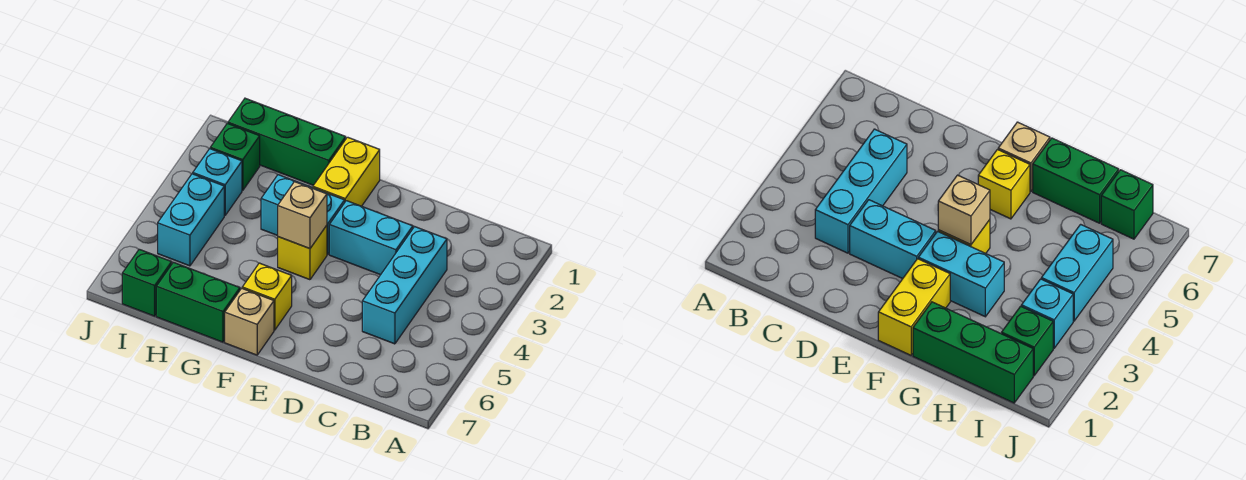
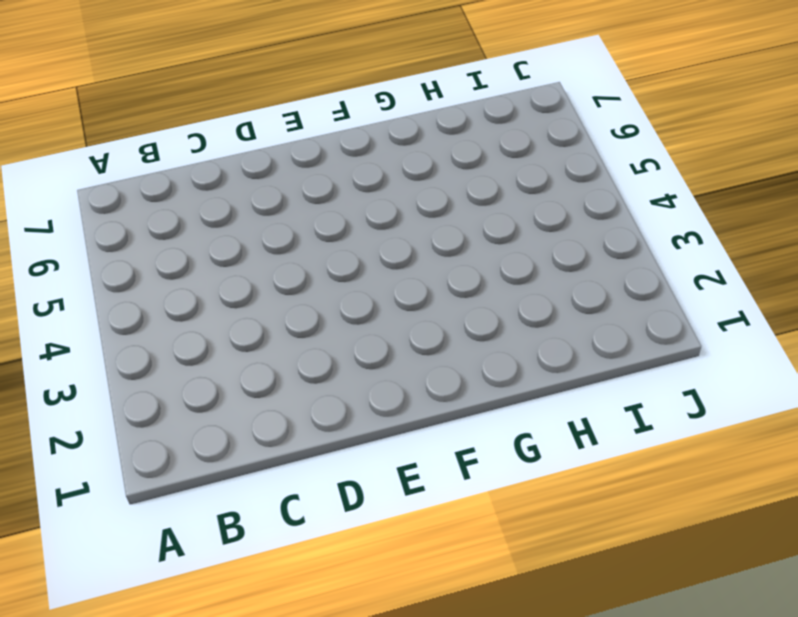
none -> cyan 1x3 brick [362,227,447,344]
none -> cyan 1x2 brick [329,201,413,275]
none -> yellow 1x2 brick [313,137,380,206]

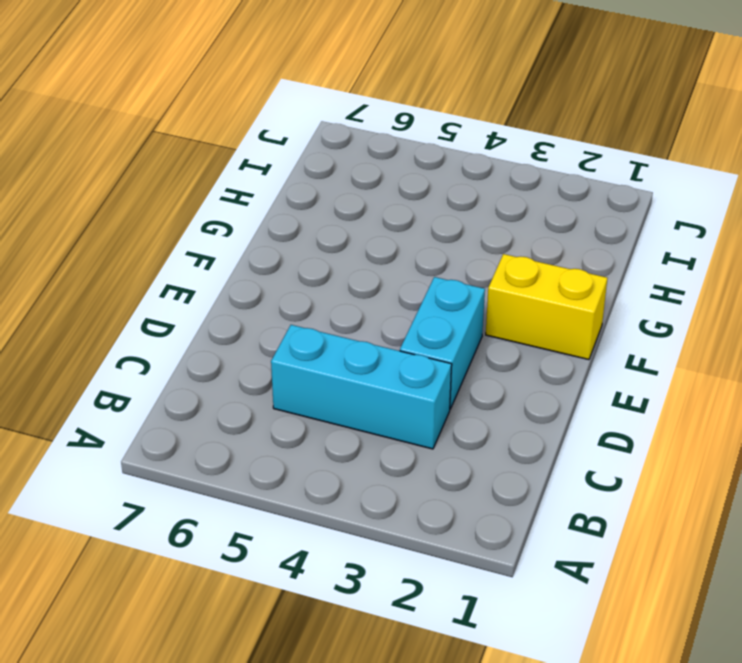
none -> cyan 1x2 brick [261,175,345,254]
none -> yellow 1x1 brick [278,225,327,280]
none -> yellow 1x1 brick [242,263,292,330]

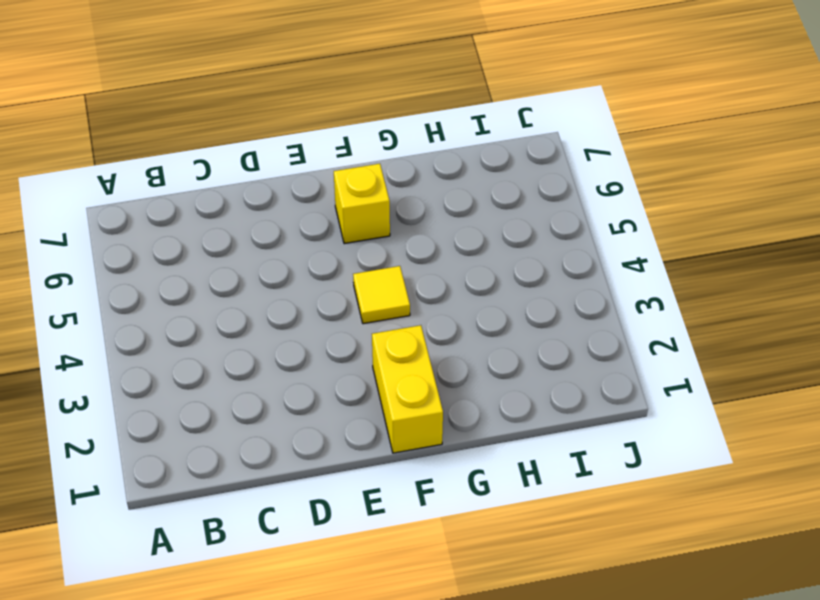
yellow 1x1 tile [353,266,410,324] -> yellow 1x1 brick [278,225,327,280]
none -> cyan 1x3 brick [362,227,447,344]
none -> cyan 1x2 brick [329,201,413,275]
none -> cyan 1x2 brick [261,175,345,254]

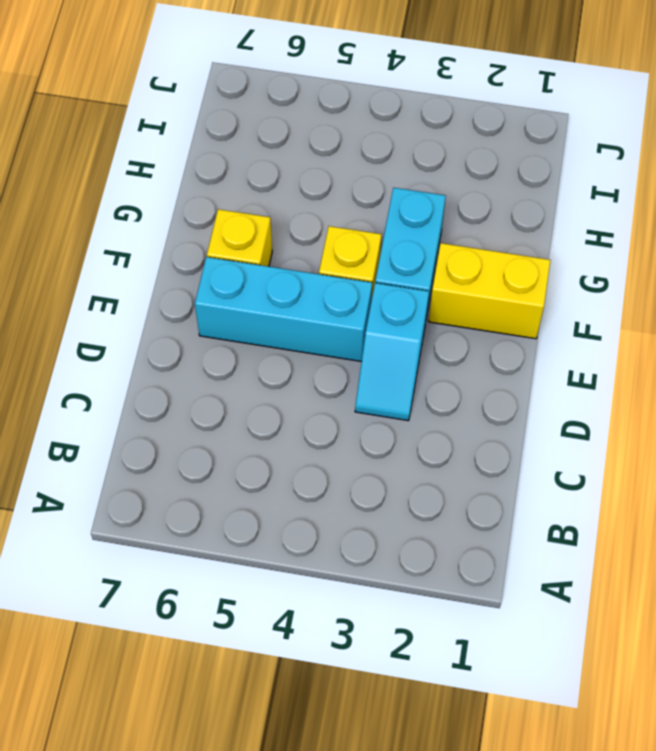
cyan 1x2 slope [355,283,429,421] -> cyan 1x2 brick [329,201,413,275]
cyan 1x3 brick [195,257,372,362] -> cyan 1x3 brick moved to [362,227,447,344]
none -> tan 1x1 brick [225,288,274,355]
none -> green 1x3 brick [228,98,346,185]
none -> green 1x2 brick [156,262,240,342]

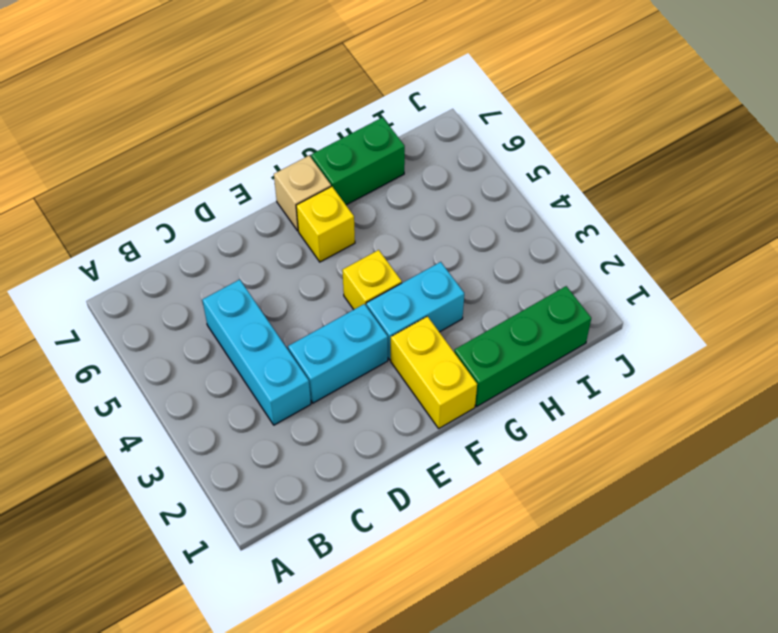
none -> green 1x1 brick [210,123,260,190]
none -> cyan 1x1 brick [193,149,242,215]
none -> cyan 1x2 brick [158,174,224,266]

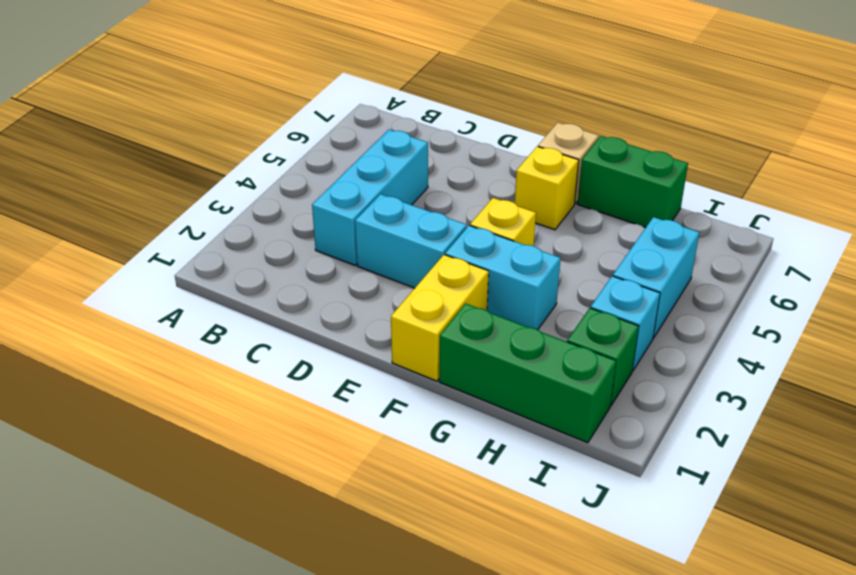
none -> green 1x1 brick [122,249,172,316]
none -> tan 1x1 brick [278,182,327,249]

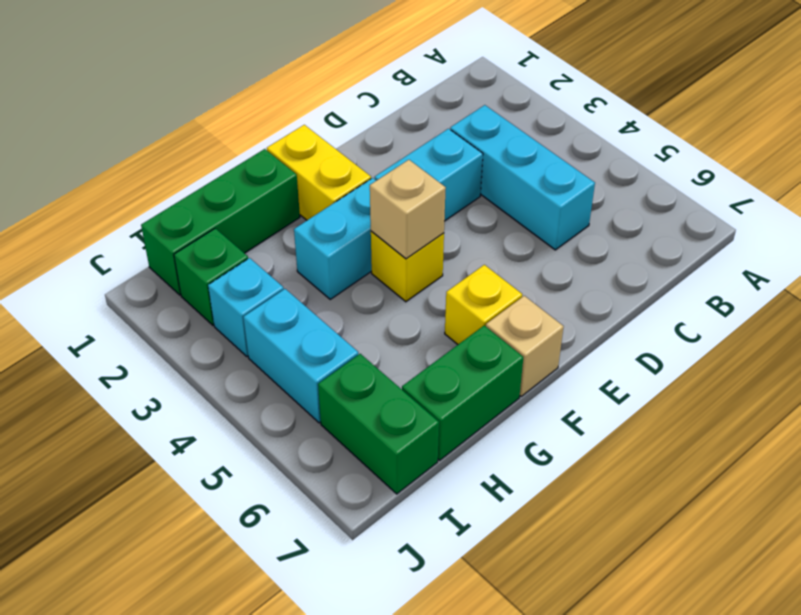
green 1x2 brick [318,354,439,494] -> green 1x1 brick [122,249,172,316]

